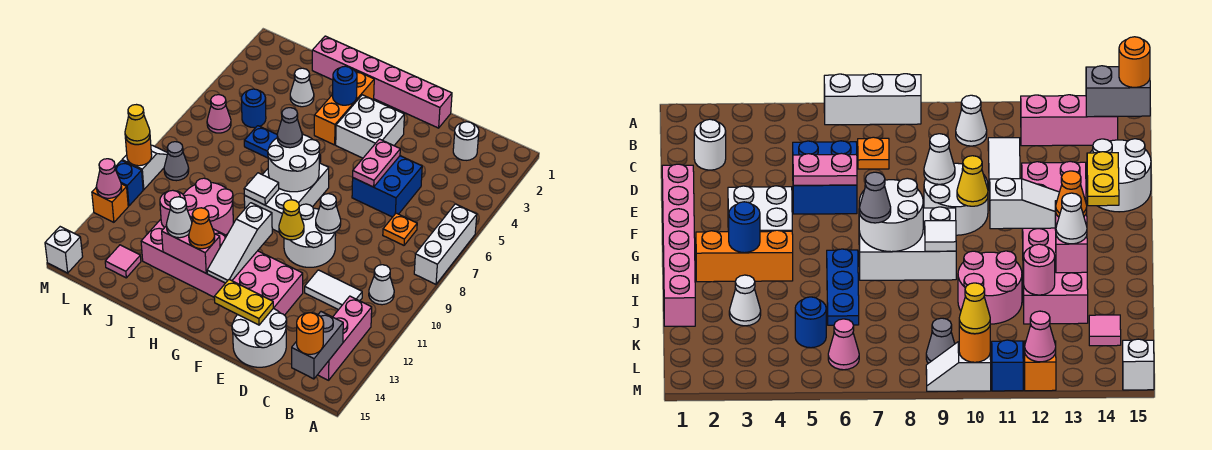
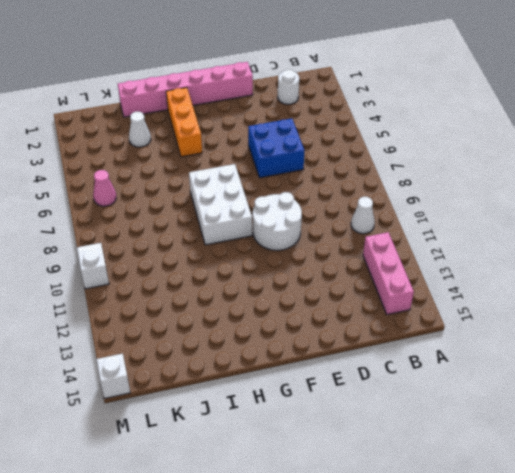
none -> white 1x3 brick [414,204,477,284]
none -> orange 1x1 plate [383,213,417,245]
none -> white 1x2 tile [305,270,362,310]
none -> white 2x2 round brick [232,308,287,367]

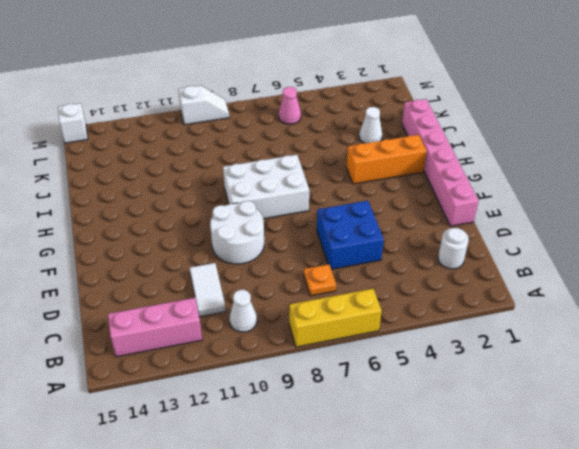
yellow 1x3 brick [289,289,382,347] -> white 1x3 brick [414,204,477,284]
none -> white 2x2 round brick [232,308,287,367]
none -> pink 2x6 brick [141,218,303,315]
none -> white 2x2 brick [336,95,404,158]
none -> blue 1x3 plate [244,126,321,163]

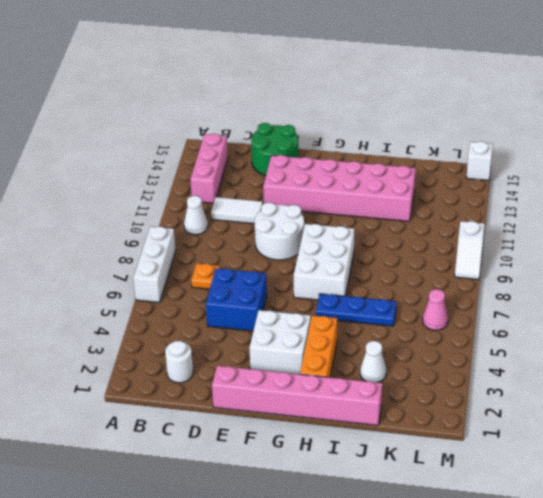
green 2x2 round brick [251,123,298,176] -> white 2x2 round brick [232,308,287,367]
none -> pink 2x2 round brick [184,178,233,235]
none -> blue 1x1 round brick [241,89,266,128]
none -> pink 1x1 tile [105,245,141,278]
none -> grey 1x1 cone [164,142,189,181]

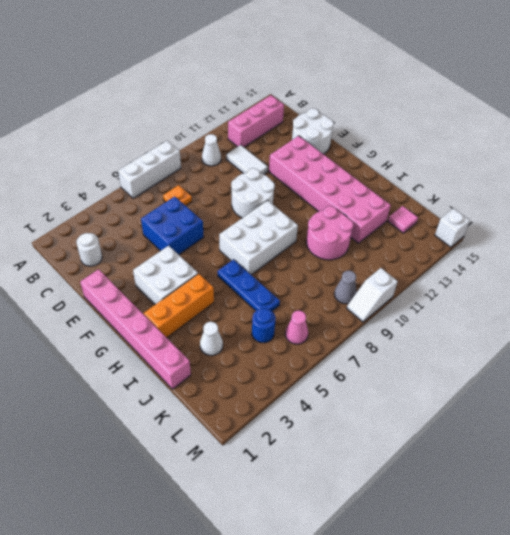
none -> blue 1x1 brick [115,161,143,206]
none -> orange 1x1 brick [92,184,128,222]
none -> grey 1x2 brick [292,312,343,379]
none -> pink 1x2 plate [353,139,400,187]

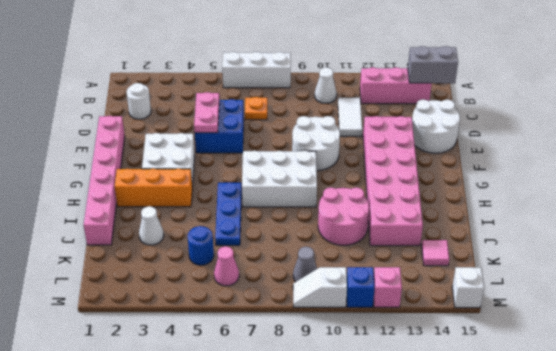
pink 1x2 plate [194,92,219,133] -> pink 1x2 plate turned to [353,139,400,187]
pink 1x1 brick [373,267,402,307] -> orange 1x1 brick [92,184,128,222]
none -> white 1x1 cone [316,194,341,234]
none -> yellow 1x2 plate [214,279,273,325]
none -> yellow 1x1 cone [279,200,304,240]
none -> white 2x2 round brick [268,135,320,192]

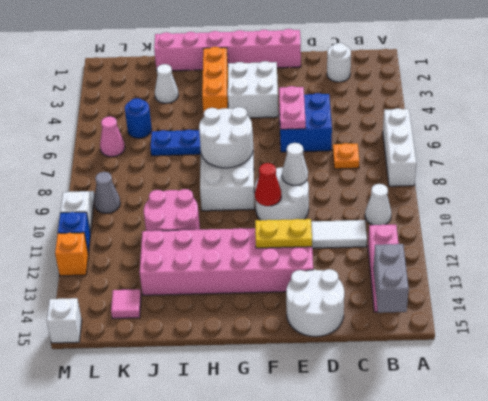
yellow 1x2 plate [255,219,312,248] -> yellow 1x2 plate moved to [214,279,273,325]
red 1x1 cone [255,163,281,206] -> yellow 1x1 cone [279,200,304,240]
none -> white 1x3 slope [207,203,272,283]
none -> blue 1x1 round brick [333,66,357,105]
none -> white 1x1 tile [244,173,279,205]
none -> pink 1x2 brick [162,226,220,273]

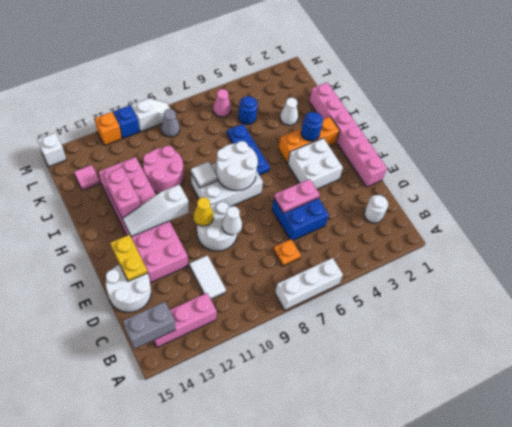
none -> white 1x1 cone [369,265,394,305]
none -> pink 1x1 round brick [160,190,185,227]
none -> orange 1x1 round brick [125,137,152,166]
none -> pink 1x1 cone [96,159,122,198]

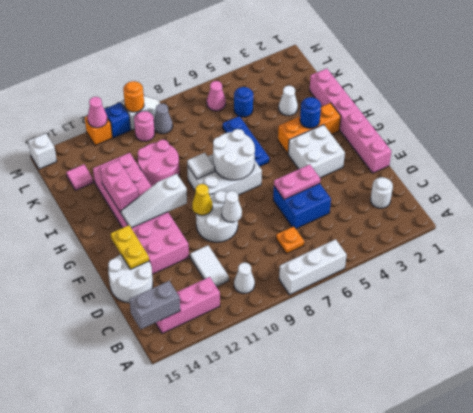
pink 1x1 round brick [134,111,155,141] -> pink 1x1 round brick moved to [160,190,185,227]
none -> orange 1x1 round brick [297,313,324,354]
none -> grey 1x1 cone [277,108,302,148]
none -> orange 1x1 cone [189,208,215,249]
none -> white 1x1 cone [166,197,192,238]

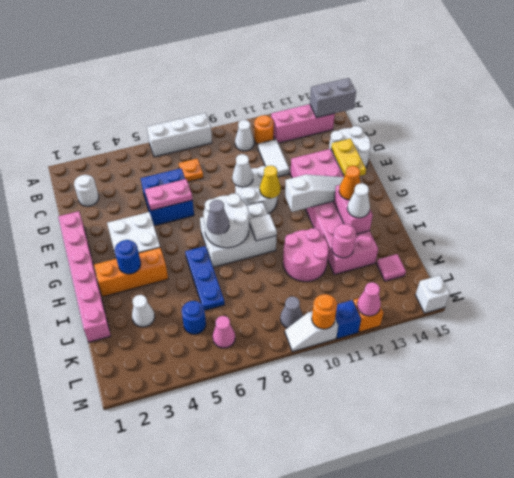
orange 1x1 round brick [254,115,274,144] -> orange 1x1 round brick moved to [297,313,324,354]
none -> yellow 1x1 cone [125,105,150,145]

